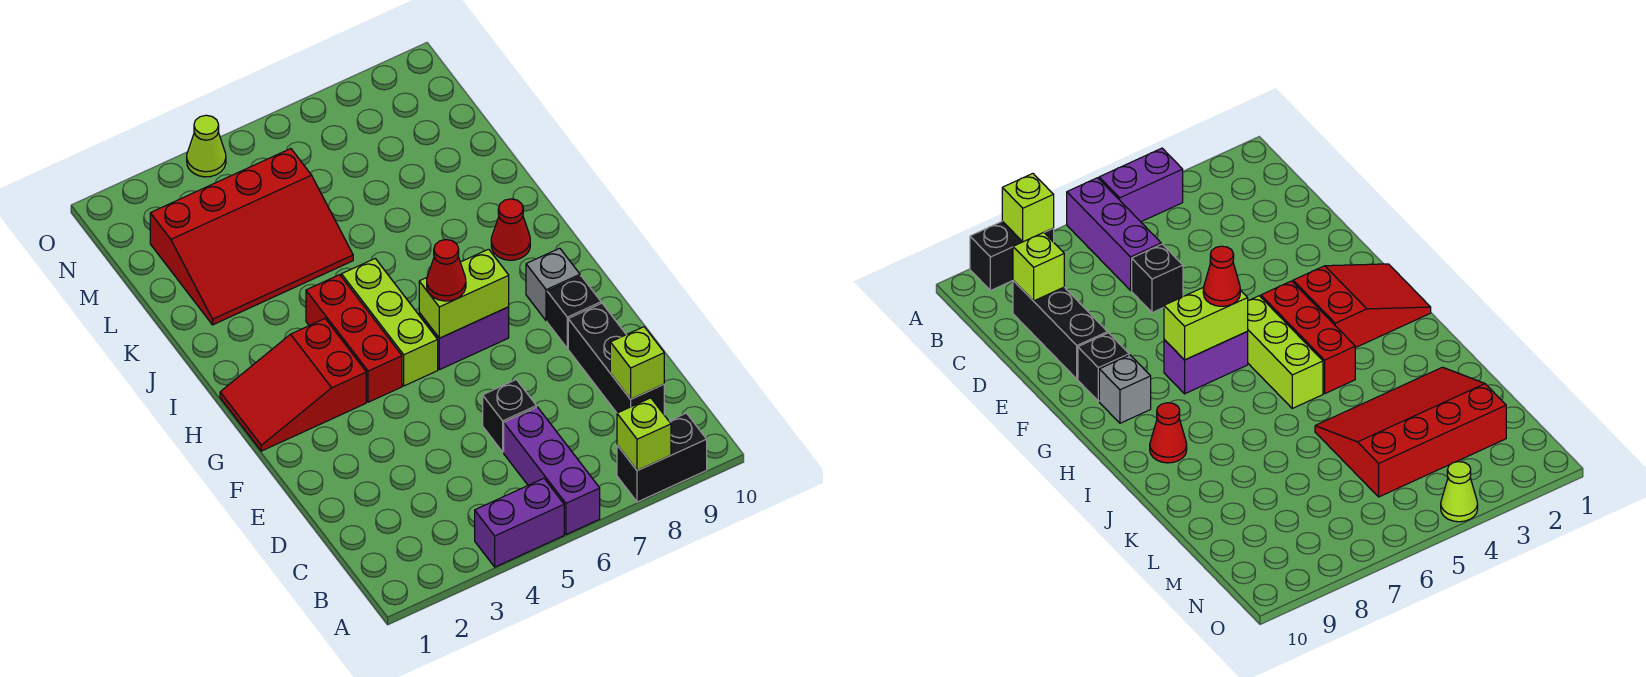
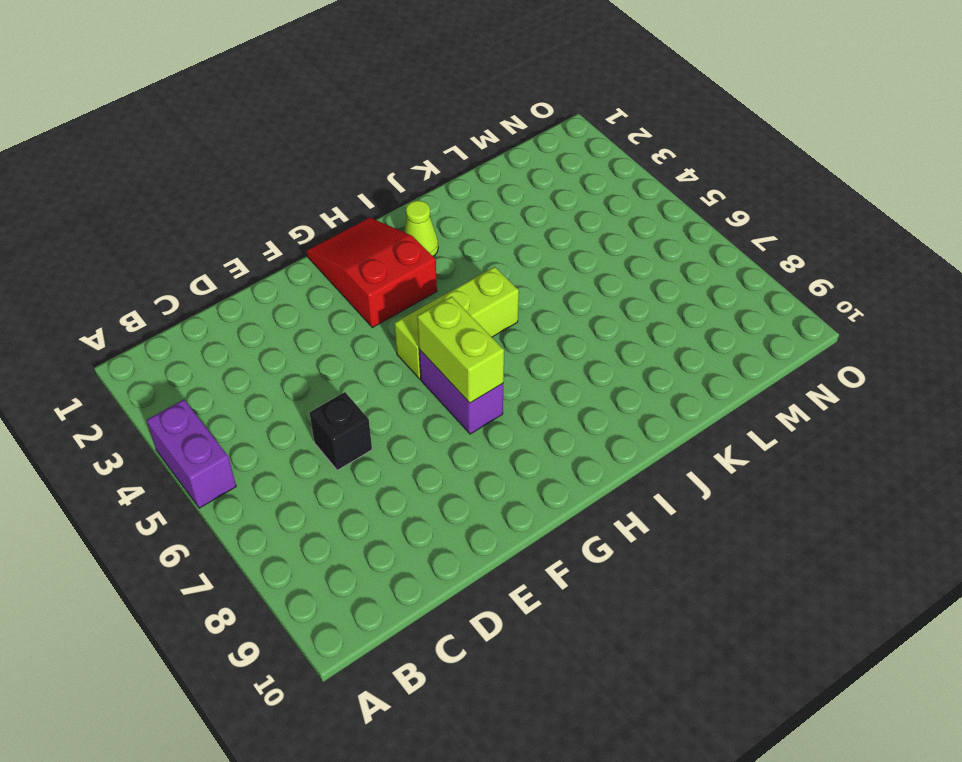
lime 1x1 cone [404,201,438,257] -> lime 1x1 cone moved to [187,115,226,177]
none -> purple 1x3 brick [504,407,600,534]
none -> black 1x2 brick [617,413,707,502]
none -> black 1x3 brick [568,303,664,414]

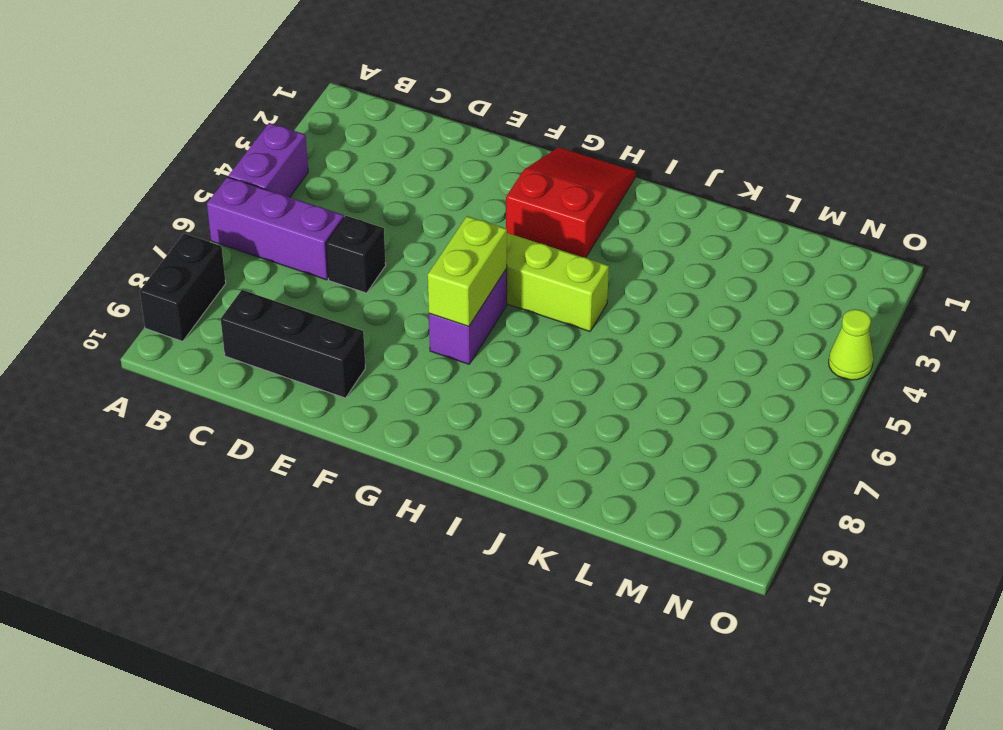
none -> black 1x1 brick [547,276,601,348]
none -> red 1x3 brick [306,275,402,402]
none -> grey 1x1 brick [526,248,580,321]

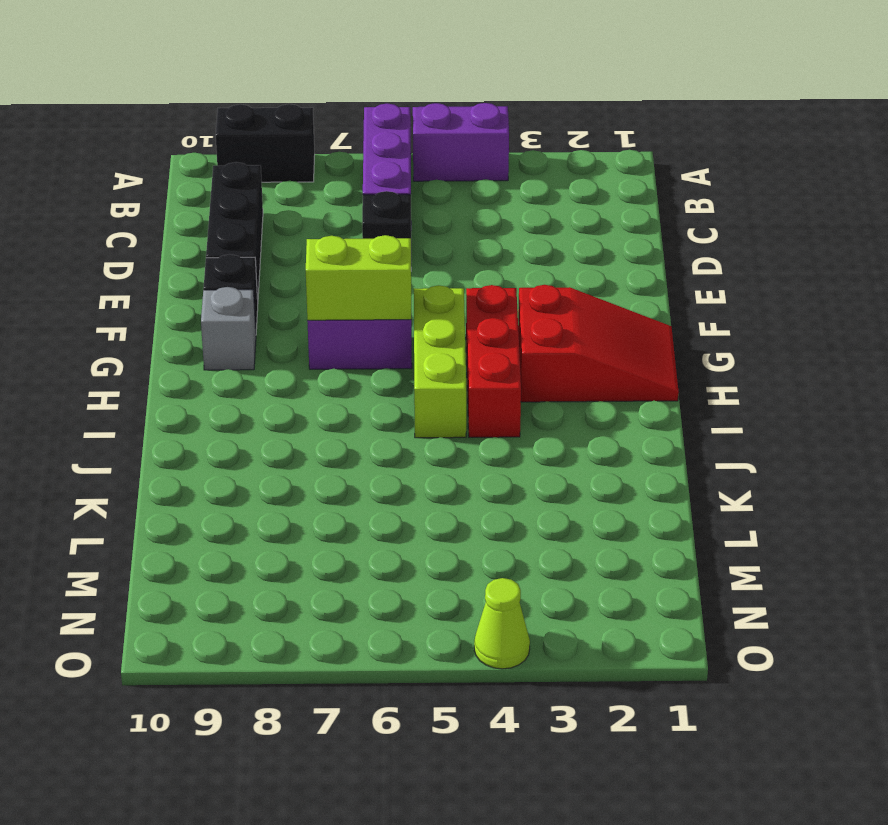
none -> red 1x1 cone [491,199,530,260]
none -> red 3x4 slope [150,149,353,325]
none -> lime 1x1 brick [617,398,671,471]

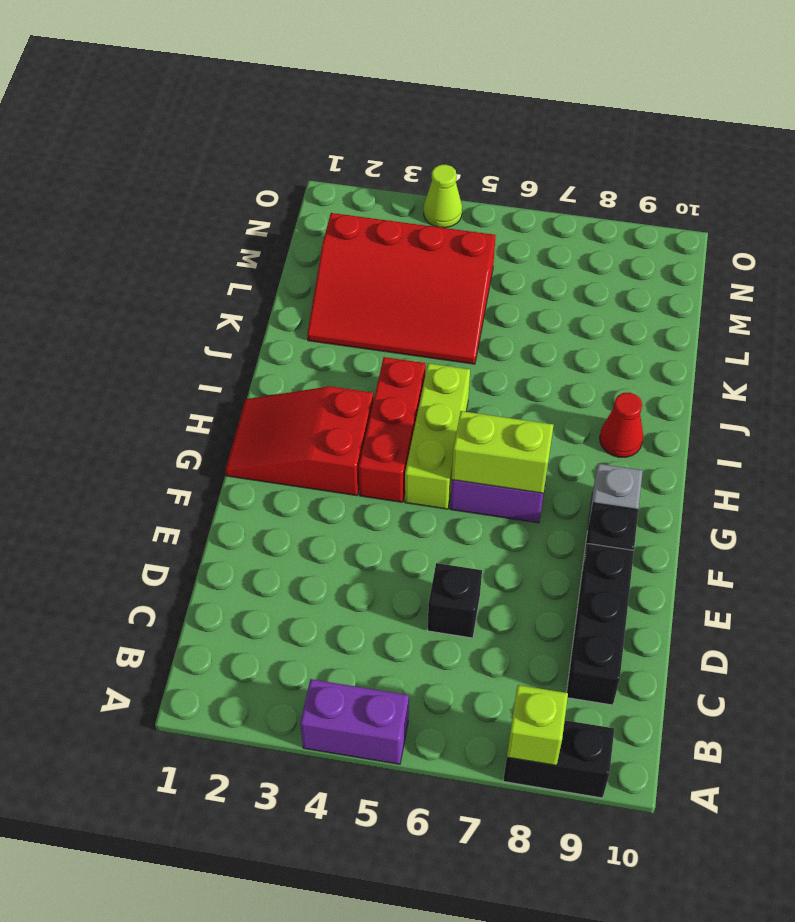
none -> purple 1x3 brick [504,407,600,534]
none -> lime 1x1 brick [610,327,664,399]
none -> red 1x1 cone [427,240,466,301]

